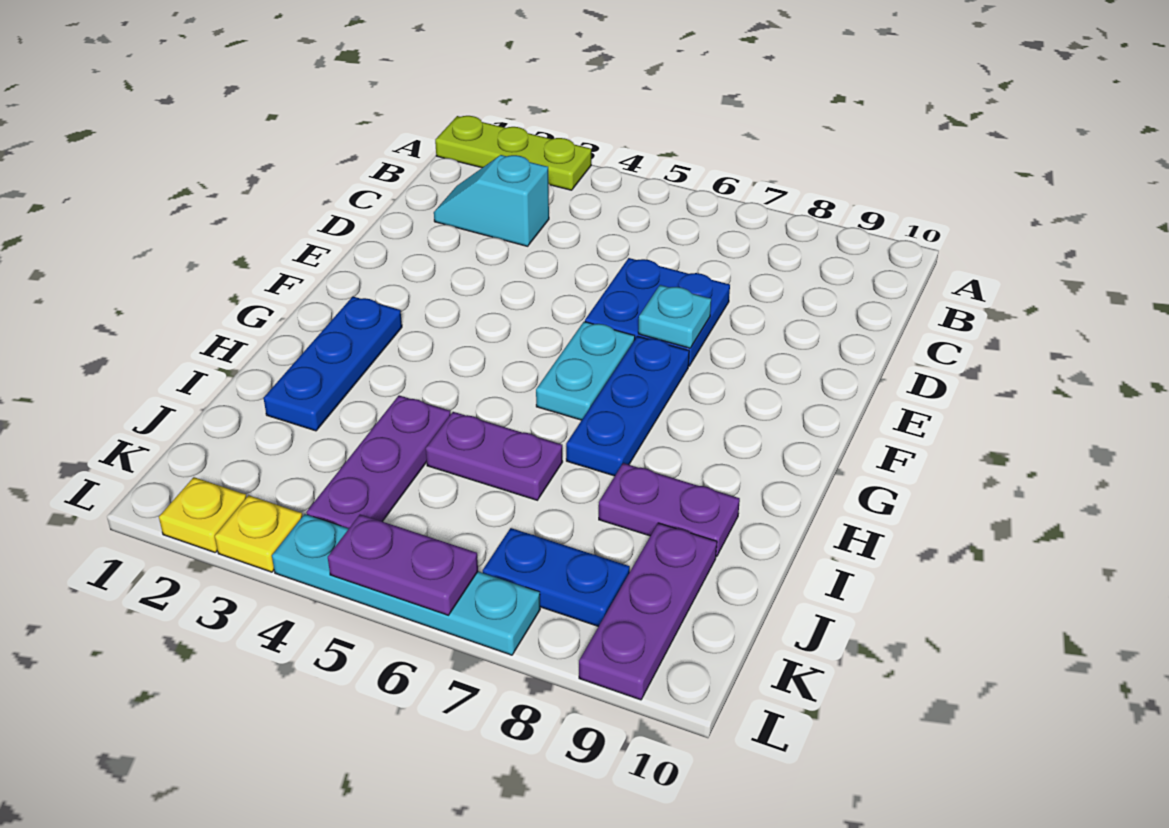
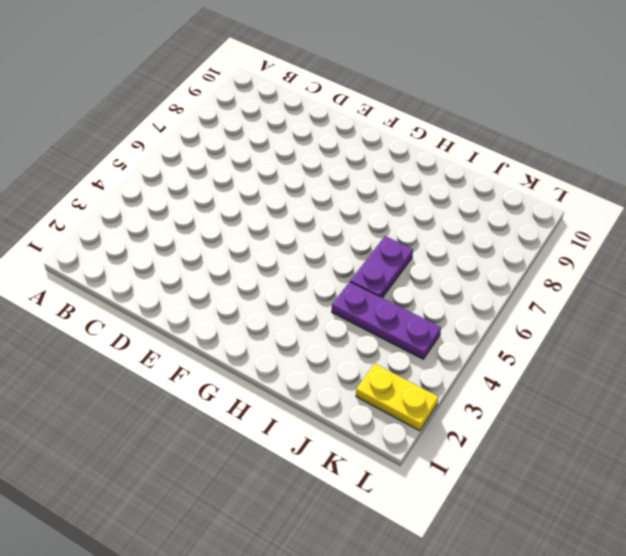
yellow 1x2 plate [356,364,438,431] -> yellow 1x1 plate [159,477,246,552]
none -> lime 1x3 plate [435,116,591,190]
none -> cyan 1x2 slope [434,155,549,246]
none -> blue 2x2 plate [585,258,730,366]

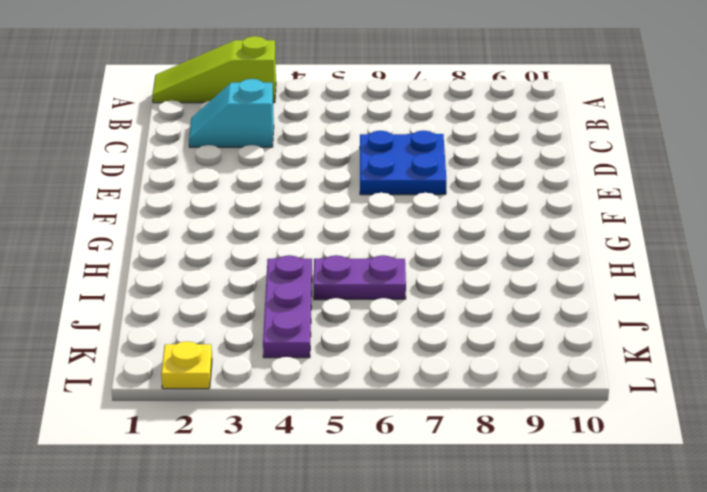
lime 1x3 slope [153,36,276,103] -> lime 1x3 plate [435,116,591,190]
none -> cyan 1x2 plate [536,322,635,420]
none -> blue 1x3 plate [566,336,689,476]
none -> blue 1x3 plate [264,297,402,431]

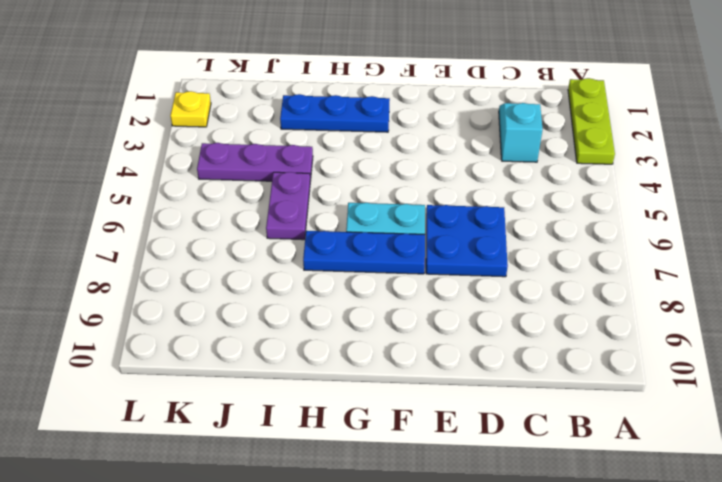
none -> purple 1x2 plate [599,463,740,557]
none -> purple 1x3 plate [579,523,717,700]
none -> blue 1x2 plate [483,528,630,626]

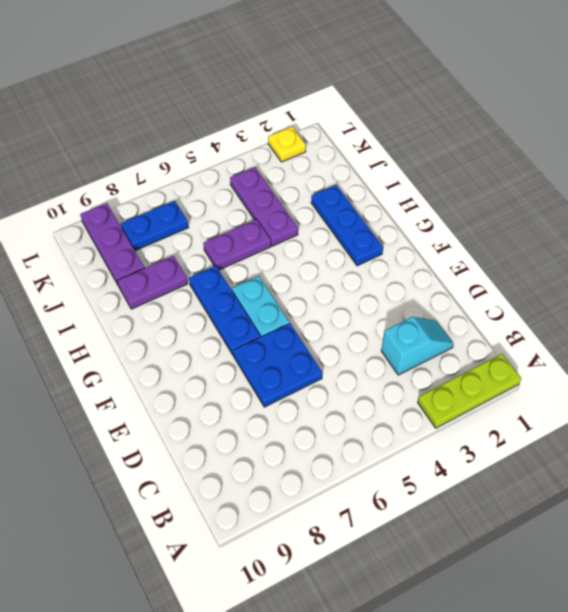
none -> yellow 1x1 plate [215,495,303,572]
none -> cyan 1x4 plate [272,514,540,655]
none -> cyan 1x1 plate [638,285,711,348]

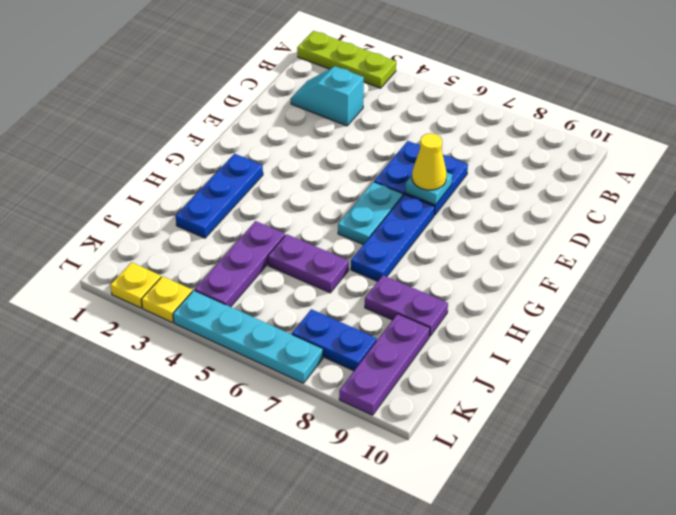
yellow 1x1 cone [412,133,447,190] -> none
none -> purple 1x2 plate [328,514,478,615]

